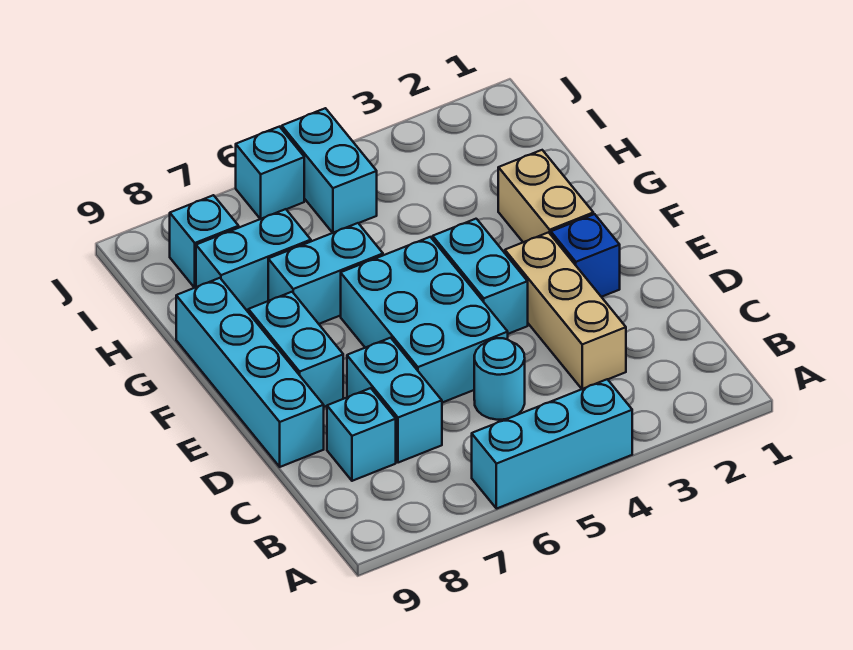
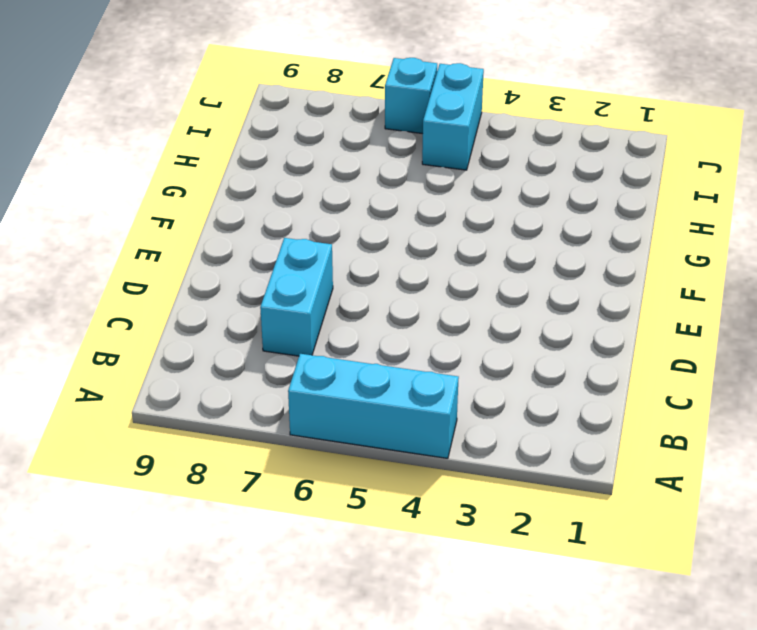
none -> tan 1x3 brick [505,232,626,389]
none -> cyan 1x1 round brick [474,338,525,420]
none -> cyan 1x1 brick [327,388,396,481]

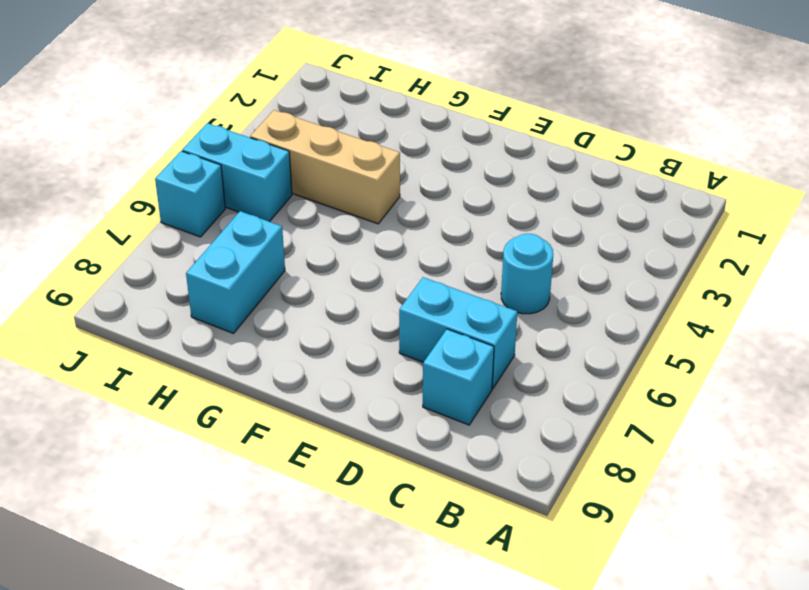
tan 1x3 brick [250,110,400,224] -> tan 1x3 brick moved to [505,232,626,389]
none -> cyan 1x3 brick [472,379,632,509]
none -> cyan 2x3 brick [341,237,508,403]
none -> cyan 1x4 brick [176,278,324,467]

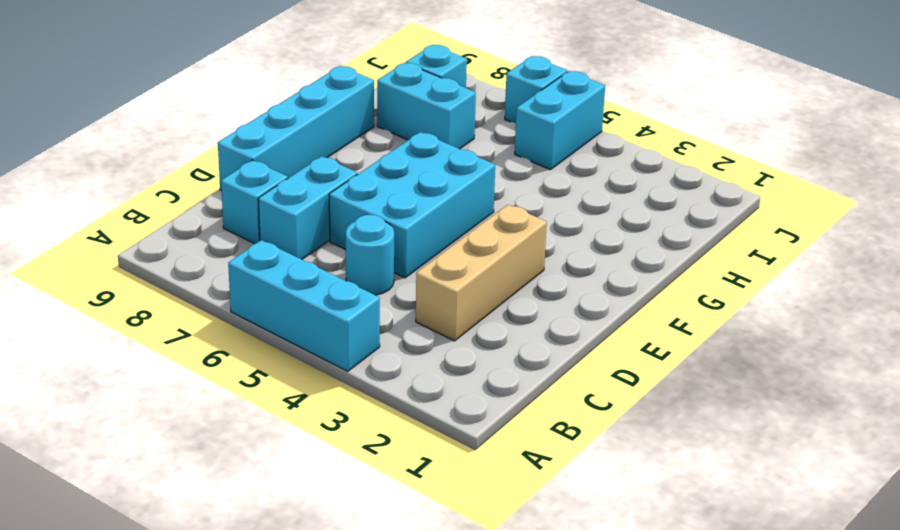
none -> blue 1x1 brick [551,214,620,297]
none -> cyan 1x2 brick [433,219,528,334]
none -> cyan 1x2 brick [248,292,343,407]

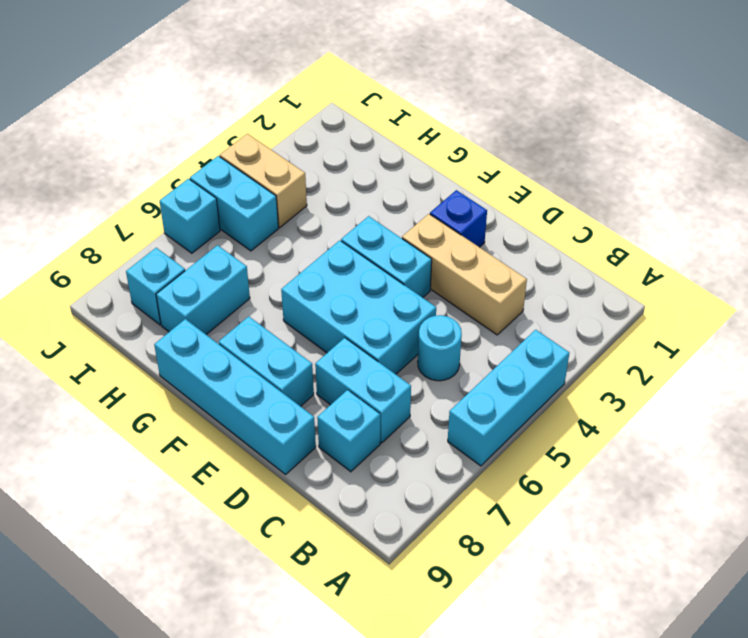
tan 1x2 brick [220,134,307,227] -> tan 1x2 brick moved to [498,150,593,242]
none -> cyan 1x2 brick [268,223,383,324]

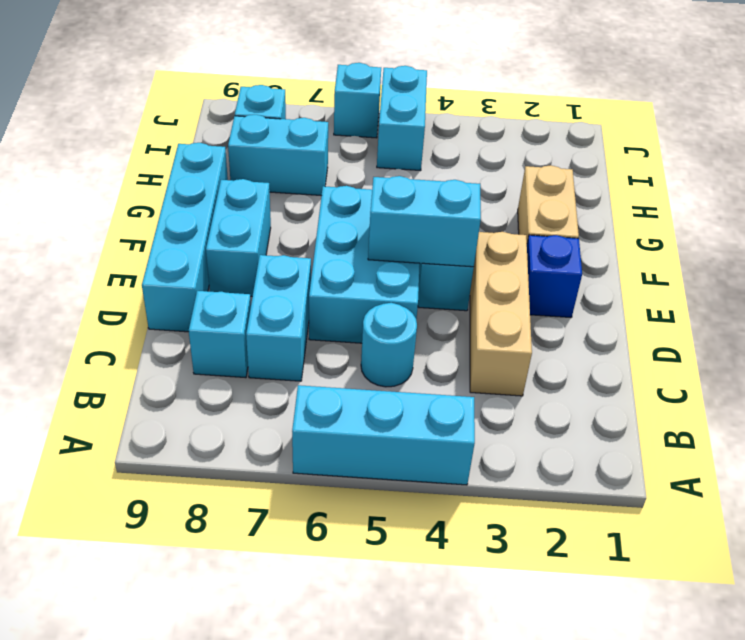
cyan 1x2 brick [368,176,481,267] -> cyan 1x2 brick moved to [268,223,383,324]

